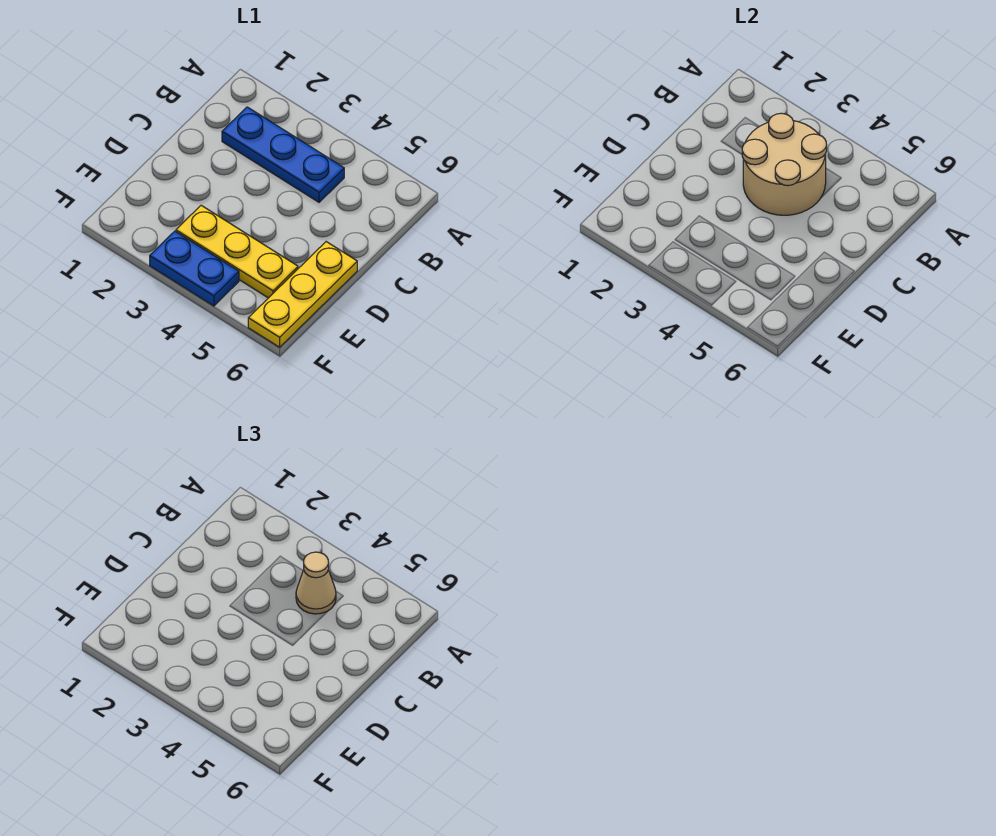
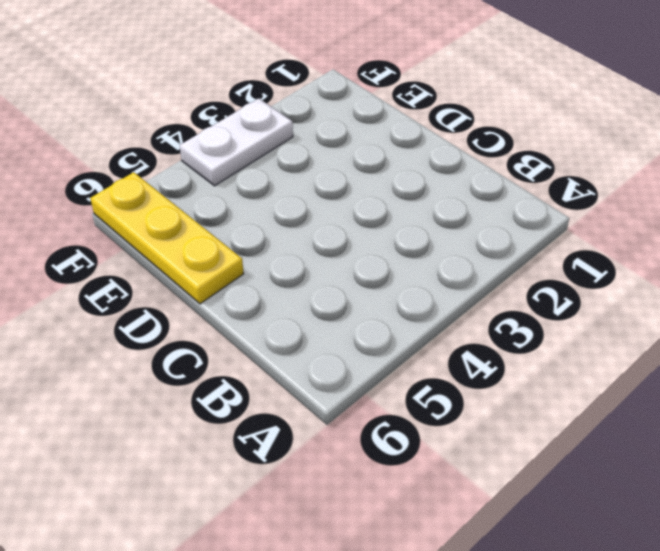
white 1x2 plate [180,98,293,186] -> blue 1x2 plate [150,231,239,306]
none -> blue 1x3 plate [222,107,344,202]
none -> yellow 1x3 plate [176,205,298,298]

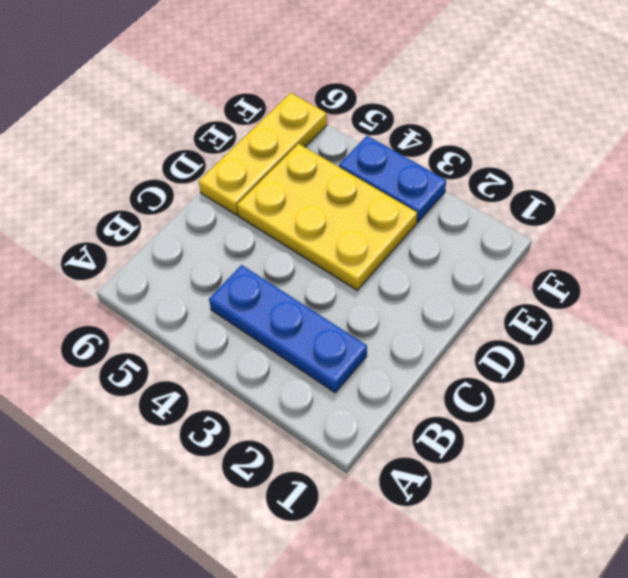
yellow 2x3 plate [237,144,417,290] -> yellow 1x3 plate [176,205,298,298]
none -> tan 2x2 round brick [742,113,827,215]
none -> tan 1x1 cone [296,552,336,614]

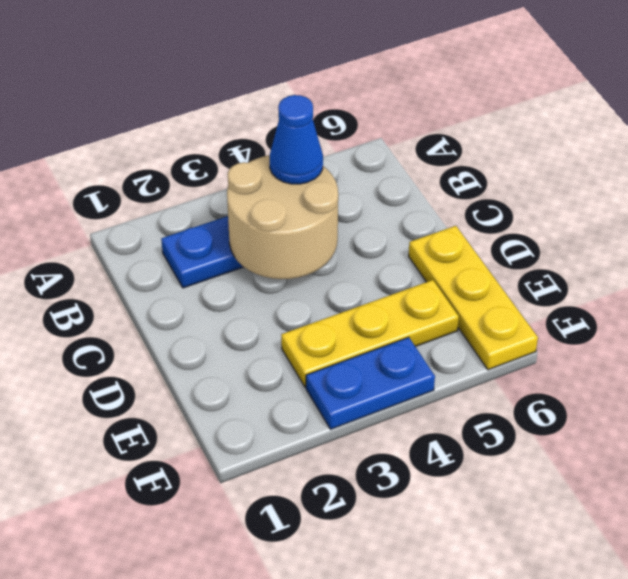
blue 1x1 cone [270,95,323,184] -> tan 1x1 cone [296,552,336,614]

